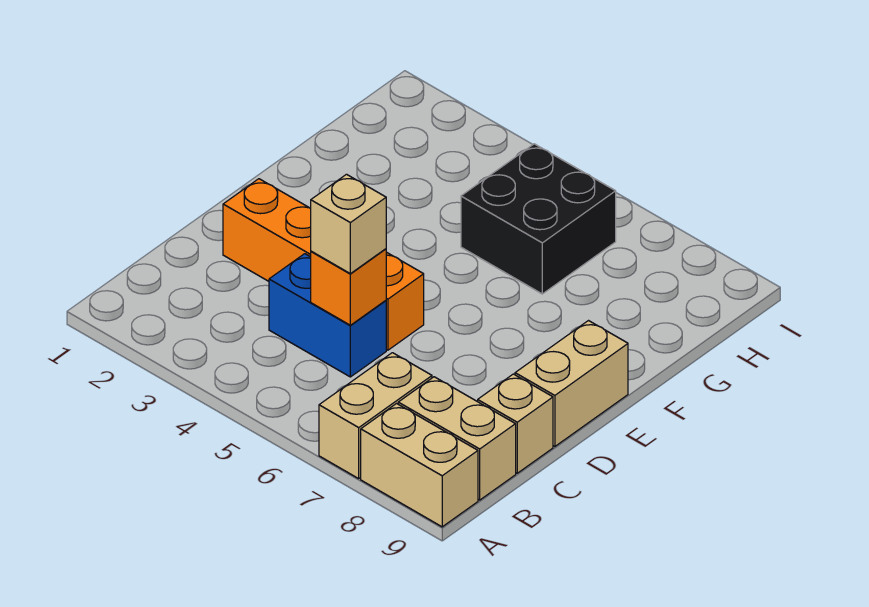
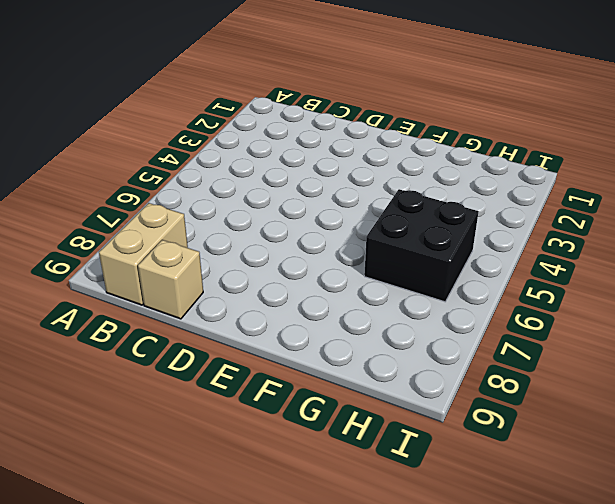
none -> tan 1x2 brick [319,353,432,479]
none -> tan 1x2 brick [361,404,478,527]

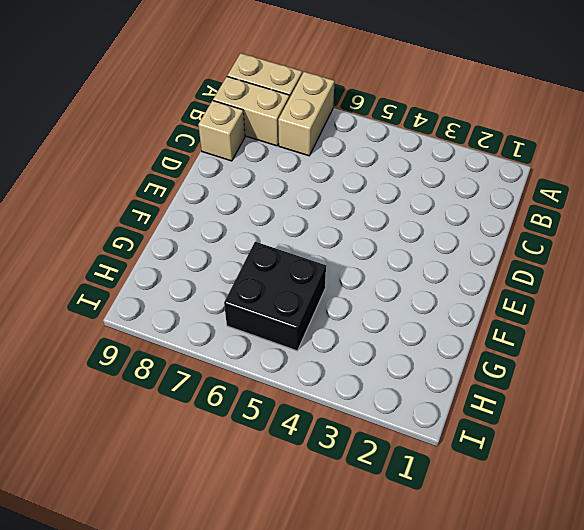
none -> blue 1x2 brick [269,254,386,377]
none -> orange 1x4 brick [223,179,424,350]

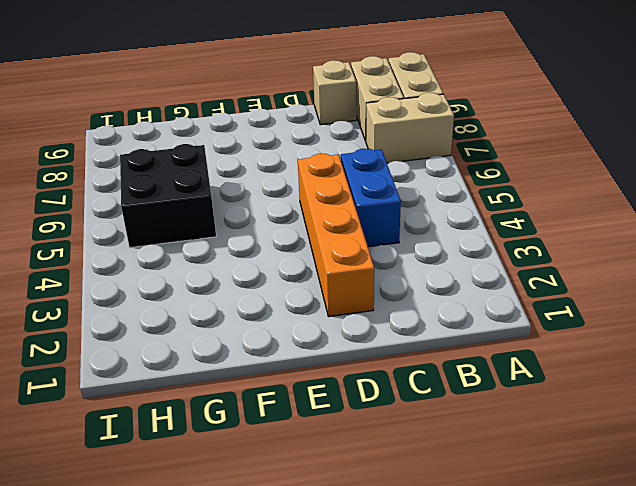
none -> tan 1x2 brick [515,321,628,447]
none -> orange 1x1 brick [311,249,386,325]

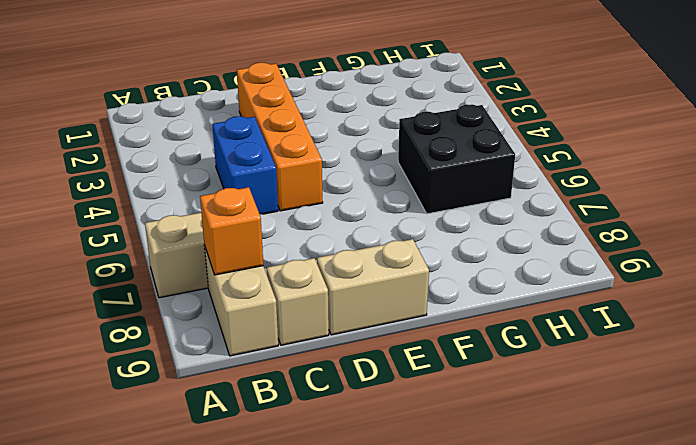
orange 1x1 brick [200,187,263,275] -> orange 1x1 brick moved to [311,249,386,325]
none -> tan 1x2 brick [361,404,478,527]
none -> tan 1x1 brick [311,174,386,274]

